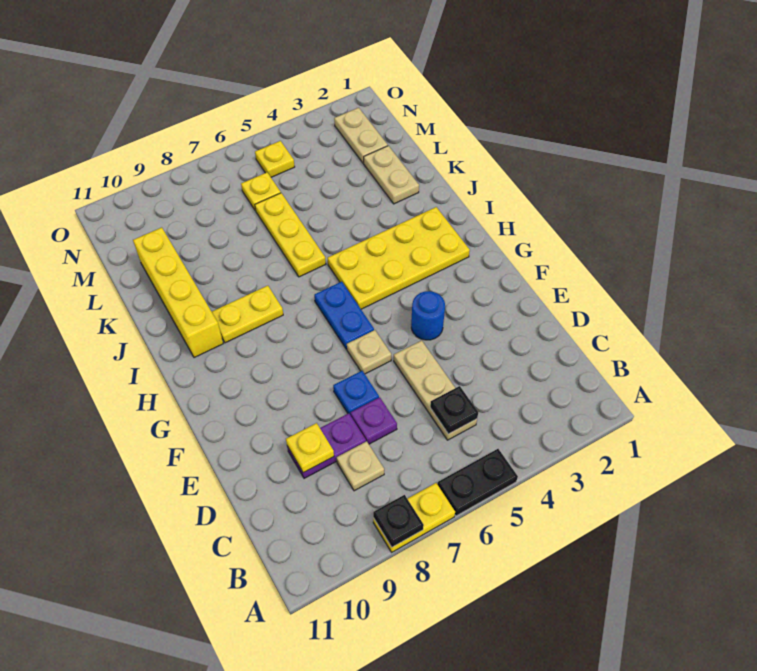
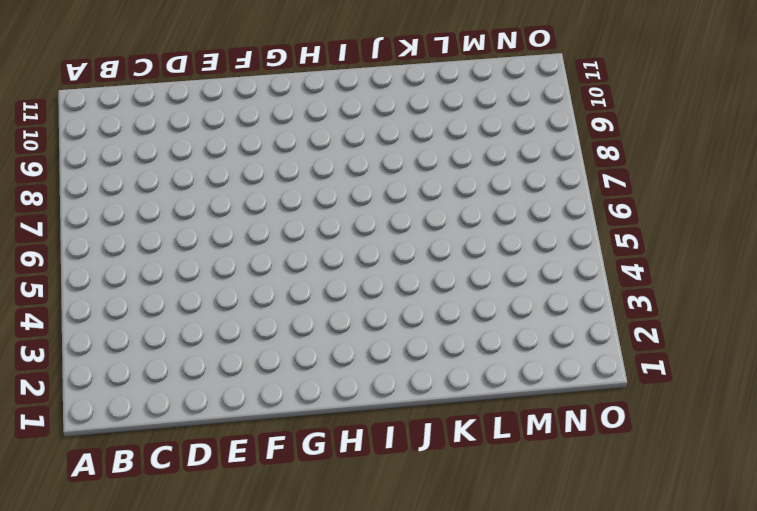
none -> black 1x2 plate [437,449,518,516]
none -> yellow 1x2 plate [373,483,455,552]
none -> tan 1x3 plate [394,341,477,440]

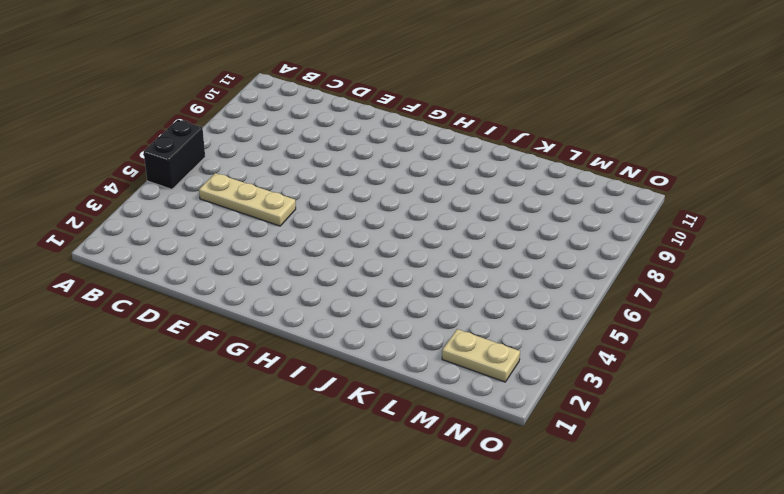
black 1x2 brick [144,120,205,189] -> black 1x2 plate [437,449,518,516]
none -> yellow 1x2 plate [373,483,455,552]
none -> tan 1x1 plate [337,441,384,491]
none -> purple 1x1 plate [351,397,397,444]

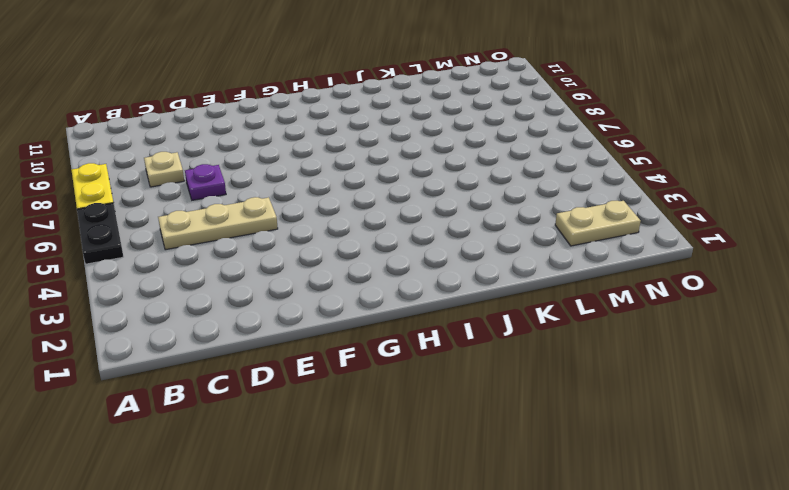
none -> purple 1x2 plate [287,413,366,478]
none -> blue 1x1 plate [333,371,379,415]
none -> blue 1x1 round brick [411,291,445,340]

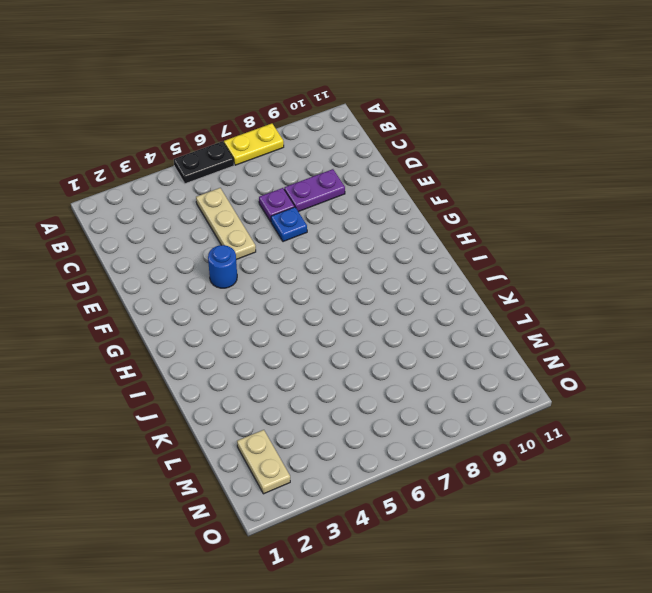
none -> tan 1x1 plate [337,441,384,491]
none -> tan 1x1 plate [347,330,391,374]
none -> blue 1x2 plate [314,282,374,349]

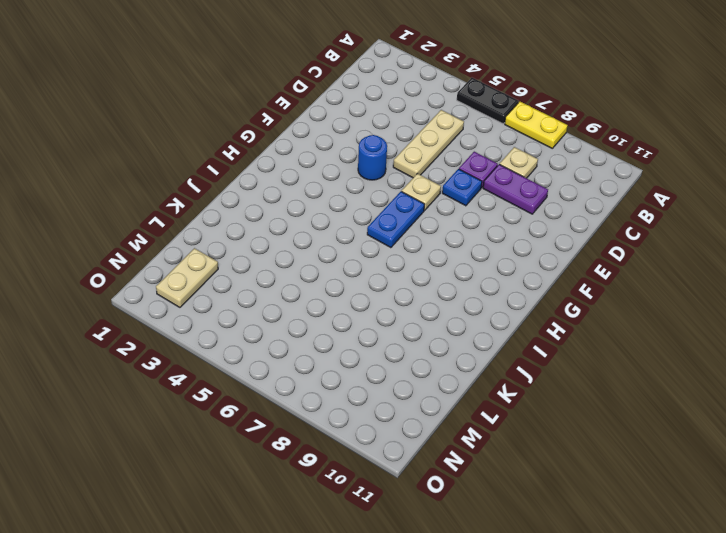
none -> yellow 2x4 plate [327,207,470,309]
none -> yellow 1x2 plate [212,286,283,343]
none -> yellow 1x4 brick [133,227,223,358]

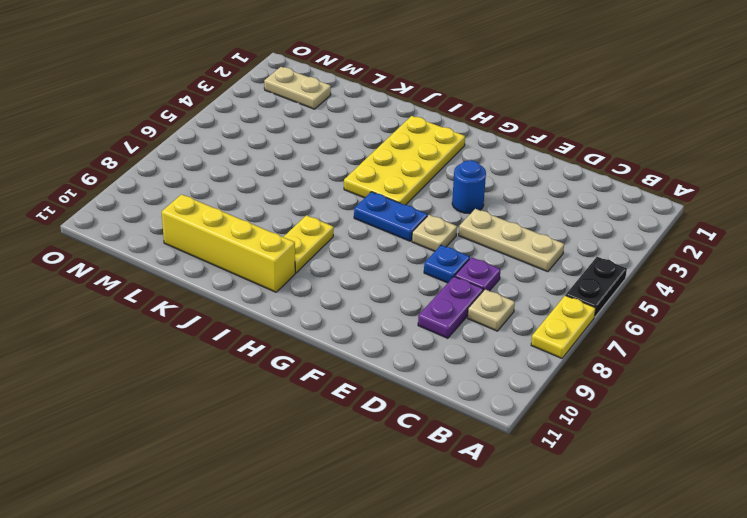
none -> yellow 1x3 plate [255,193,326,277]
none -> tan 1x2 plate [364,146,419,204]
none -> yellow 1x1 plate [241,172,281,211]

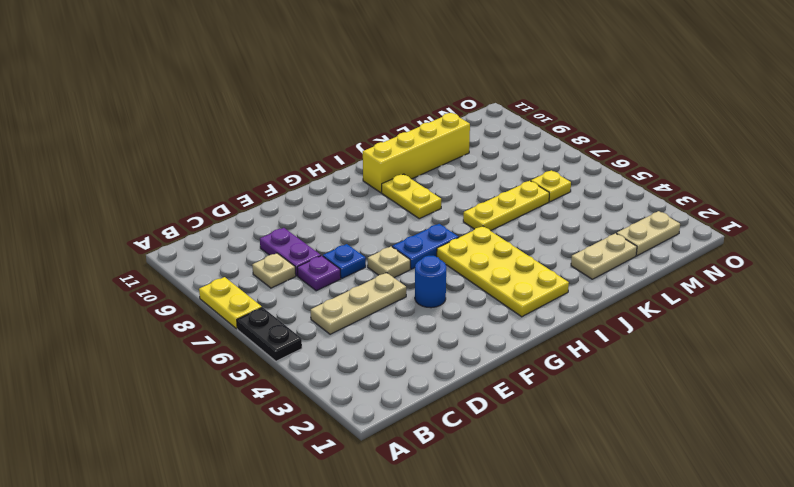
none -> yellow 1x1 plate [255,141,295,177]
none -> black 1x1 plate [373,495,424,547]
none -> black 1x1 plate [430,386,478,434]

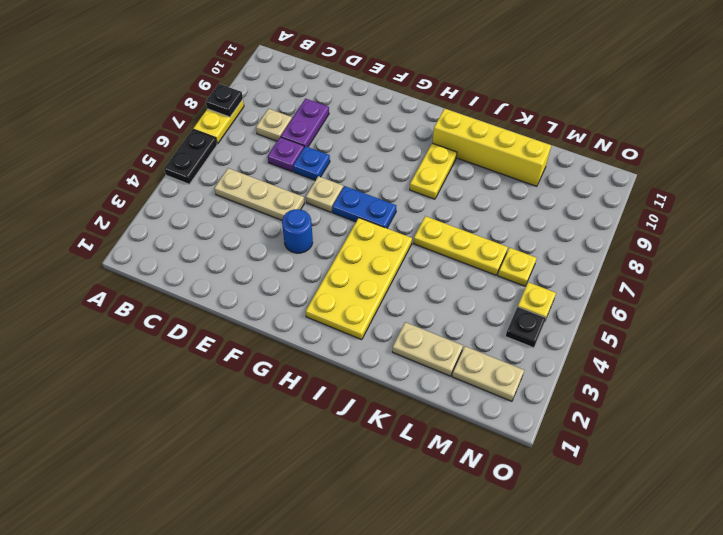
black 1x1 plate [505,307,546,348] -> black 1x1 plate moved to [430,386,478,434]
none -> yellow 1x1 plate [286,423,334,473]

